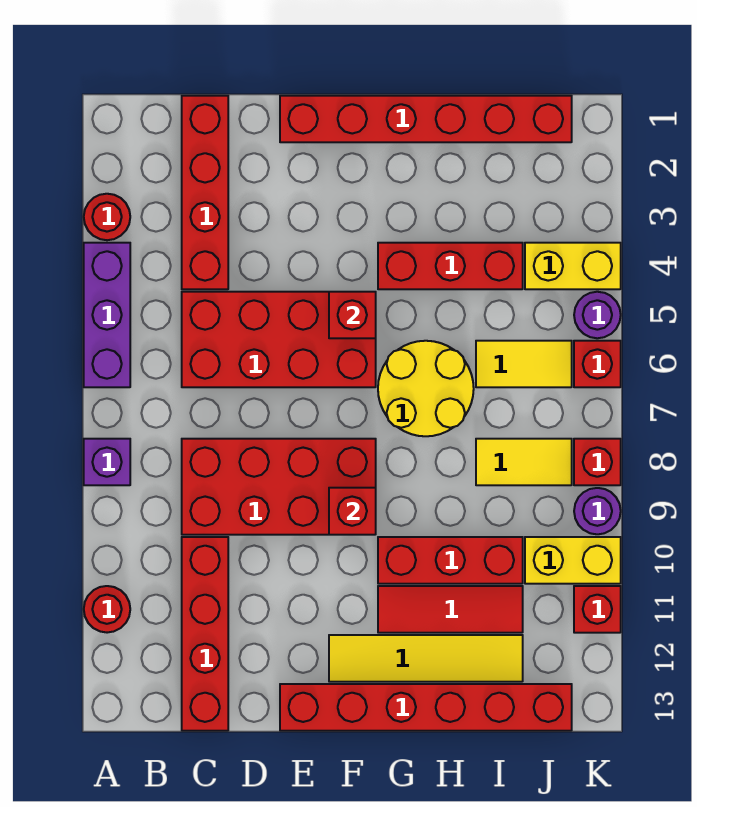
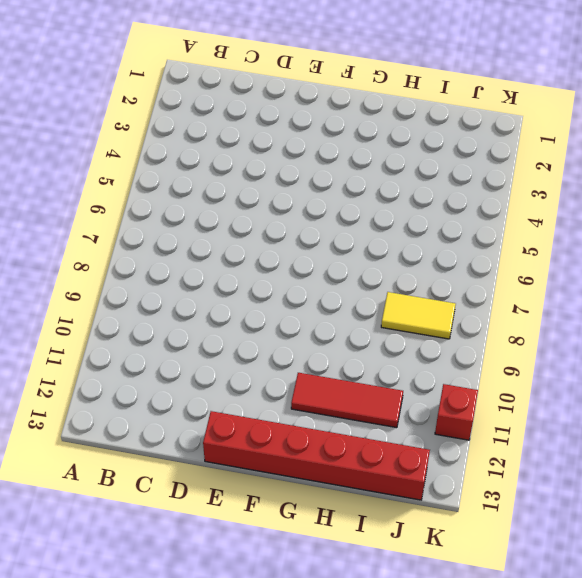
none -> red 1x1 round brick [84,194,130,240]
none -> purple 1x3 brick [84,243,130,387]
none -> purple 1x1 brick [84,439,130,485]

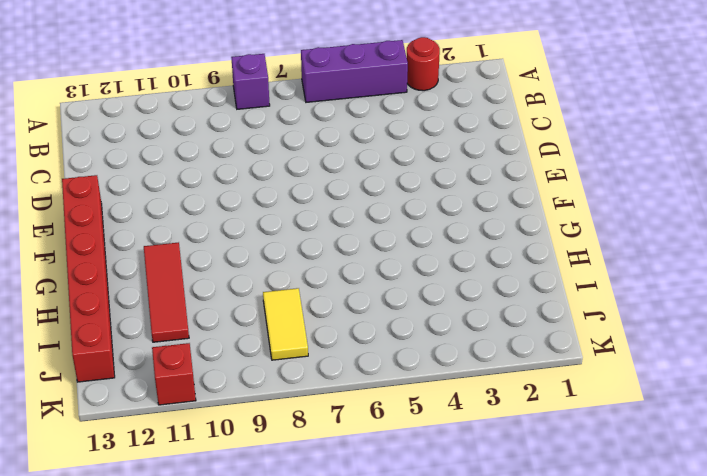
none -> red 1x1 round brick [84,586,130,633]
none -> red 1x4 brick [182,96,228,289]
none -> red 2x4 brick [182,292,376,387]

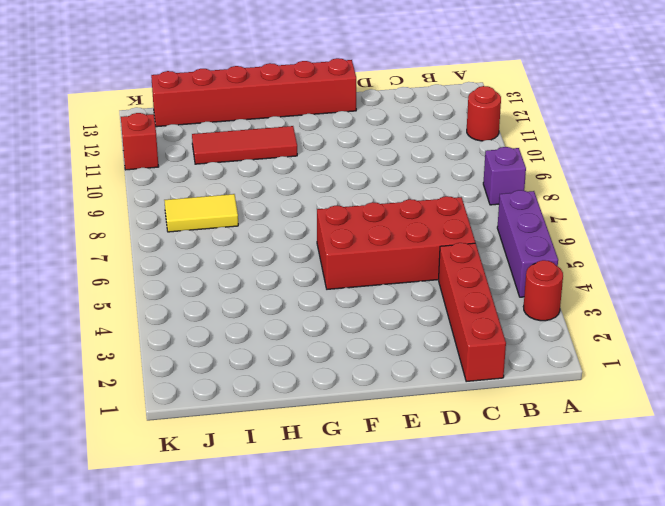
none -> red 2x4 brick [182,439,376,535]
none -> red 1x4 brick [182,537,228,731]
none -> red 1x6 brick [280,96,572,142]

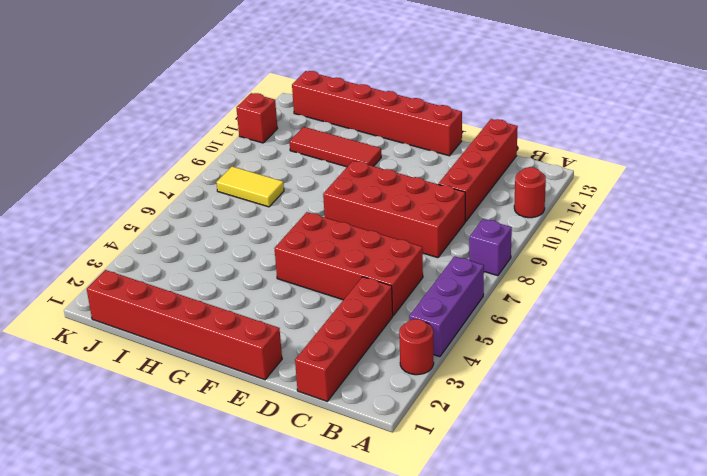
none -> yellow 1x4 tile [329,635,523,682]
none -> red 1x3 brick [378,243,523,289]
none -> yellow 2x2 round brick [378,341,474,436]

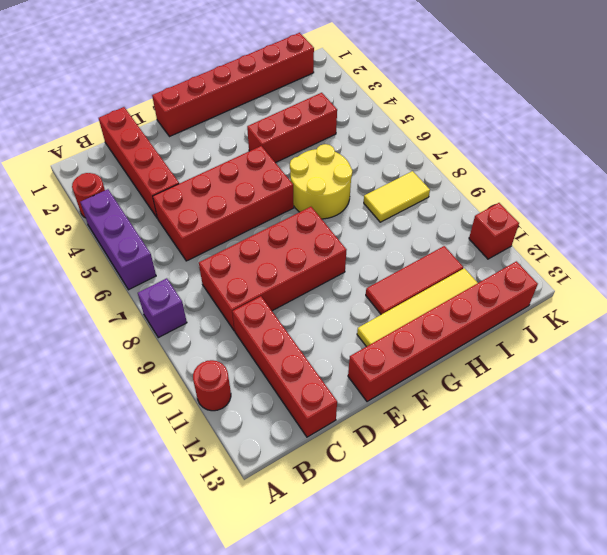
none -> red 1x3 brick [378,537,523,584]
none -> yellow 1x2 tile [476,341,572,387]
none -> yellow 1x2 brick [525,243,621,289]

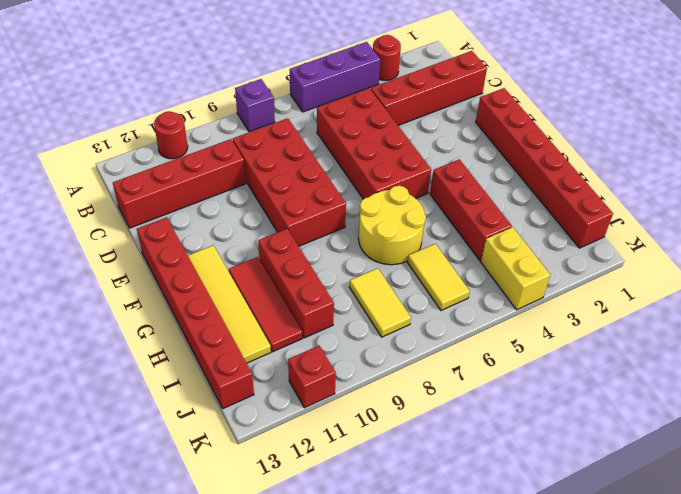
none -> yellow 1x2 brick [525,537,621,584]
none -> purple 1x1 round brick [574,292,621,338]
none -> red 1x1 brick [574,341,621,387]

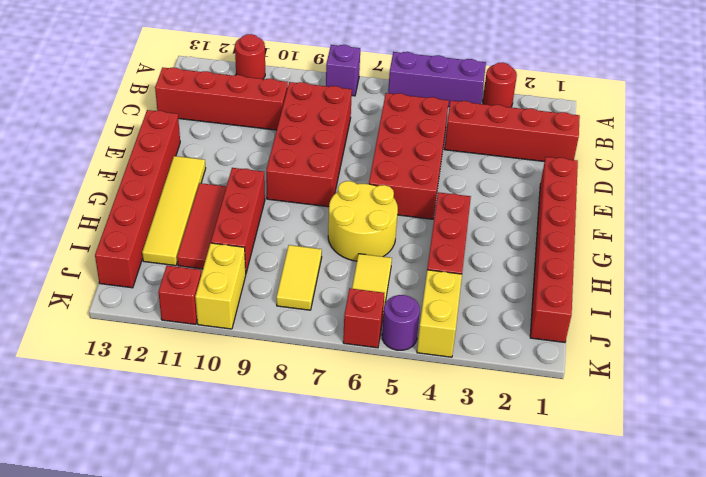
none -> red 1x1 brick [574,439,621,485]
none -> purple 1x1 round brick [574,488,621,534]
none -> red 1x1 brick [329,292,376,338]

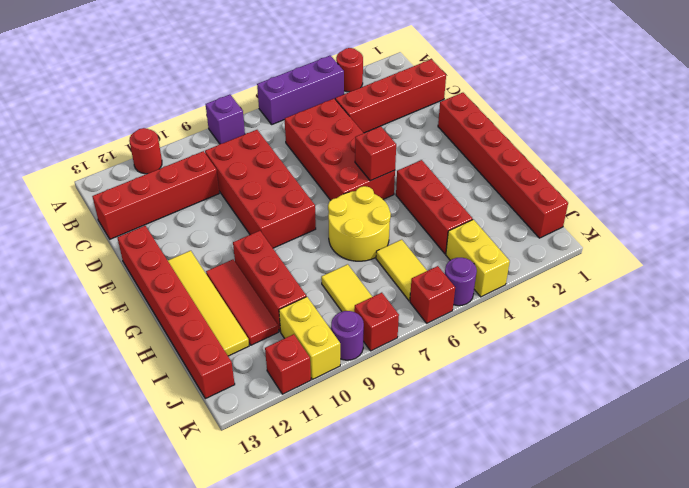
none -> red 1x1 brick [329,488,376,535]

